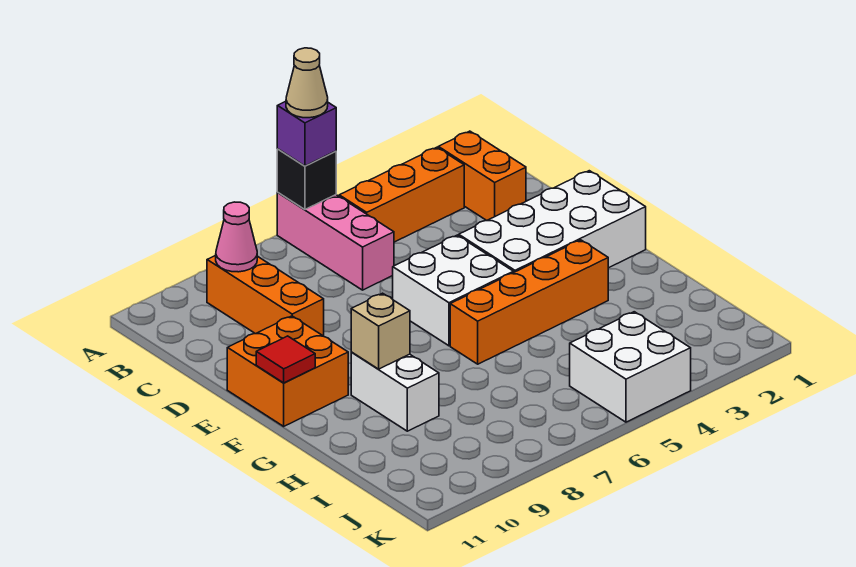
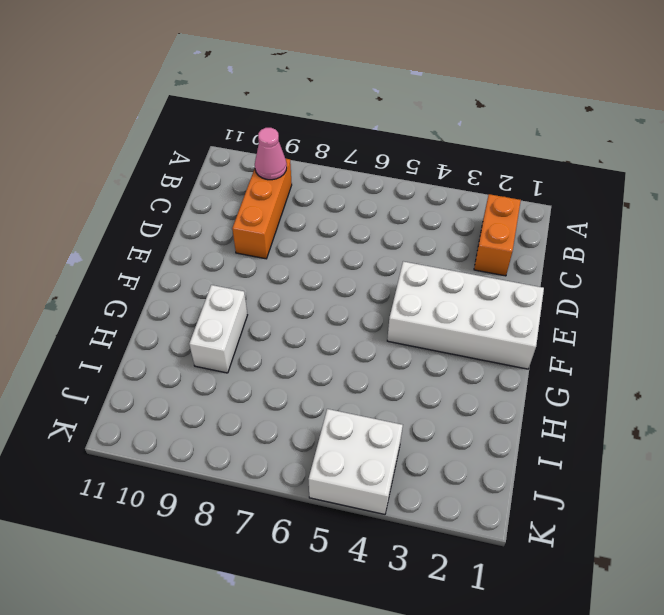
none -> pink 1x3 brick [277,193,394,290]
none -> orange 1x3 brick [339,147,464,242]
none -> white 2x2 brick [393,235,513,346]

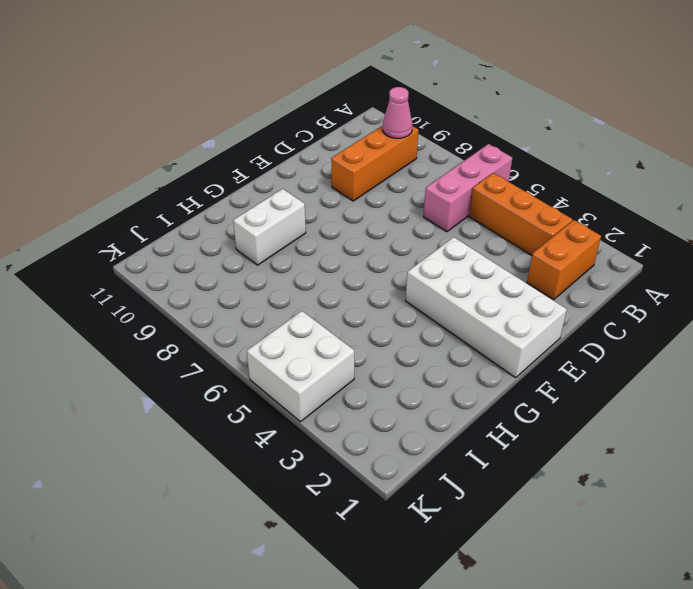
none -> white 2x2 brick [393,235,513,346]
none -> orange 2x2 brick [227,316,348,426]
none -> orange 1x4 brick [450,240,608,364]

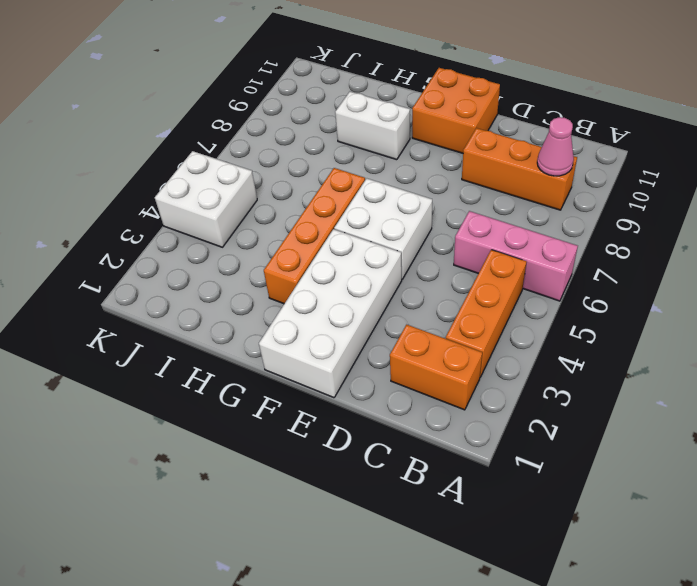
none -> black 1x1 brick [277,149,336,209]
none -> red 1x1 tile [256,336,315,383]
none -> tan 1x1 brick [351,293,410,369]

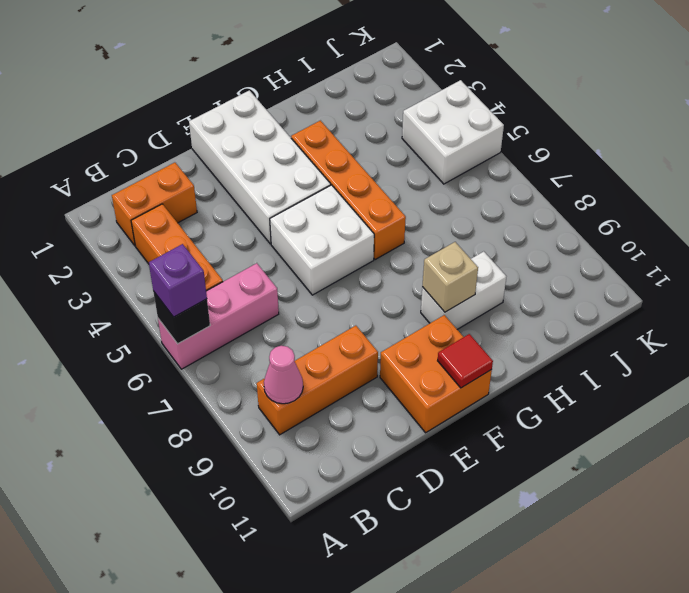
none -> tan 1x1 cone [286,48,328,118]

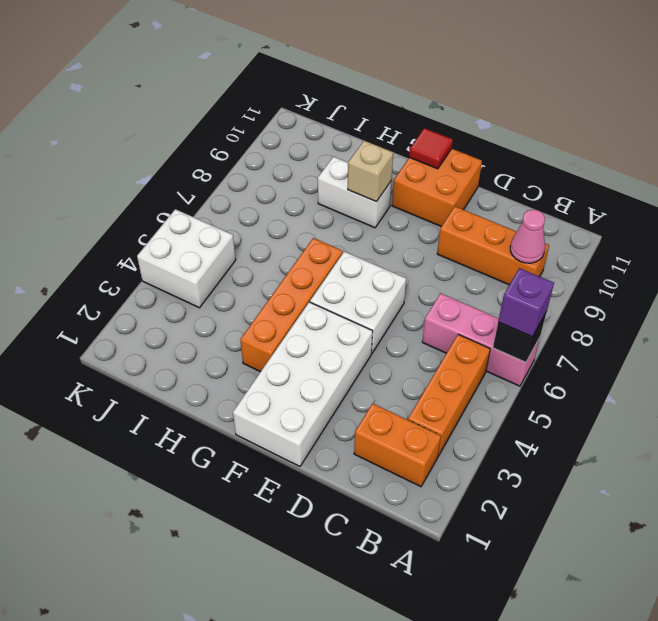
none -> tan 1x1 cone [286,48,328,118]

